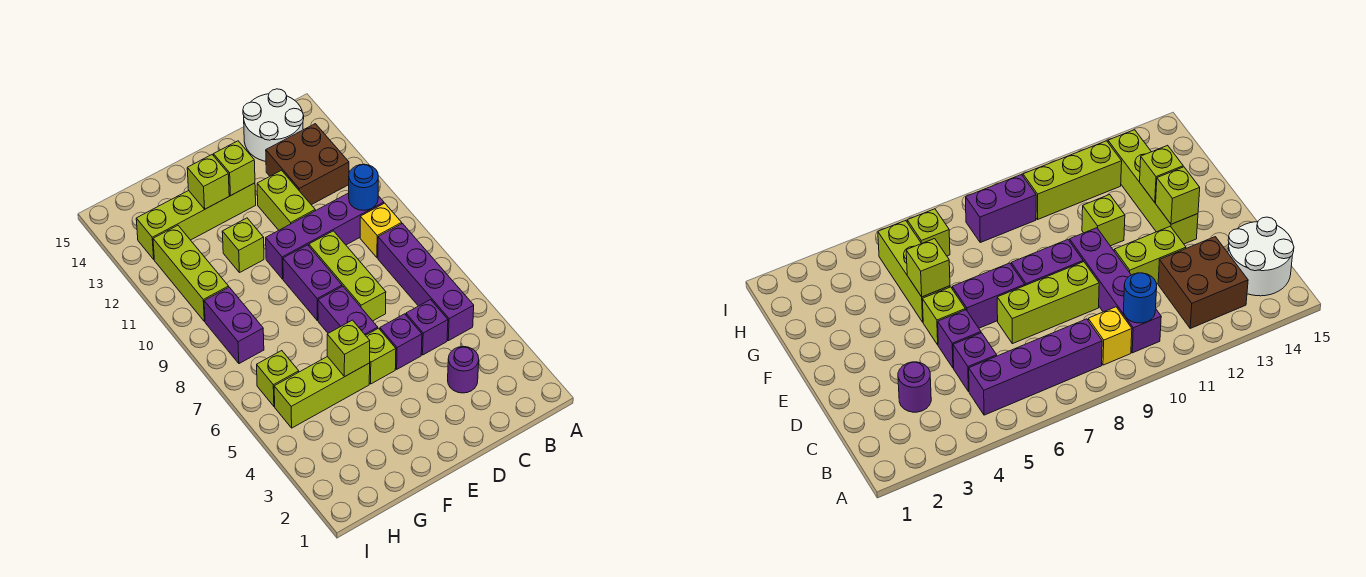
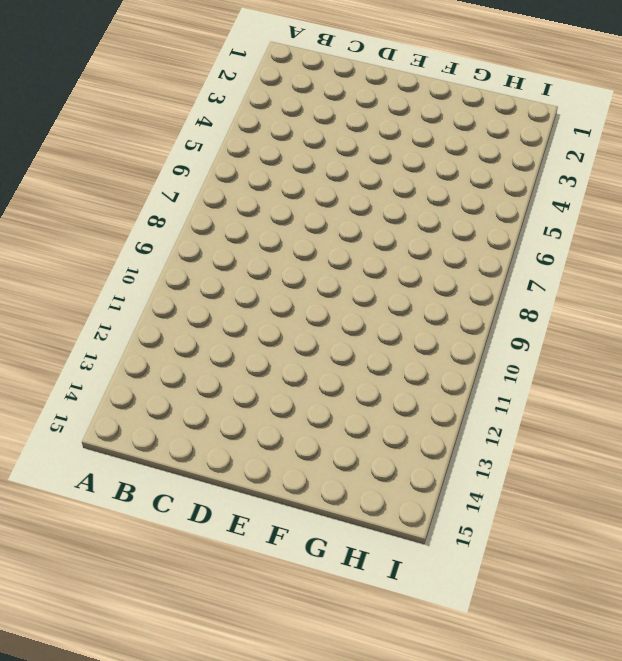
none -> purple 1x4 brick [378,224,474,341]
none -> yellow 1x1 brick [360,203,402,258]
none -> purple 1x4 brick [266,193,384,279]

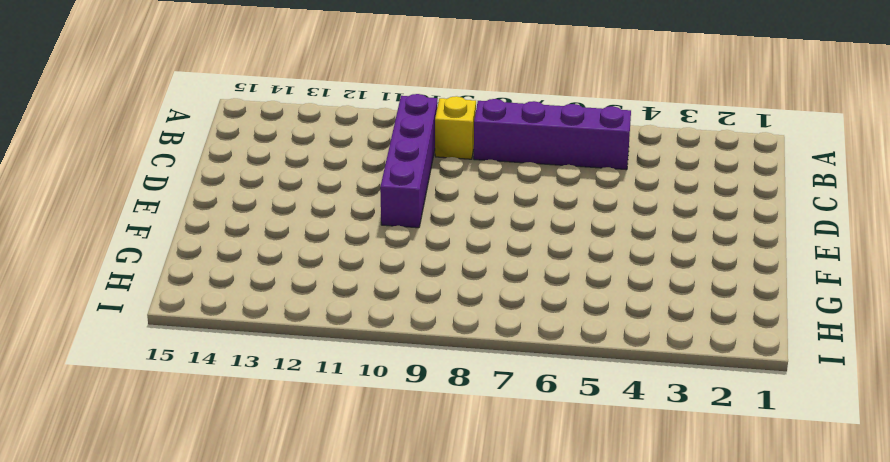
none -> brown 2x2 brick [266,124,349,205]
none -> white 2x2 round brick [243,89,304,161]
none -> purple 1x1 round brick [448,347,479,393]

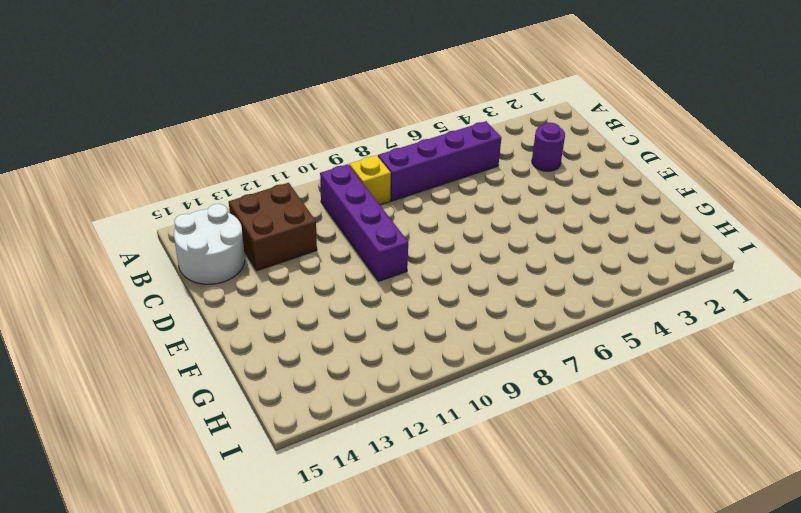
none -> purple 1x1 brick [406,300,448,355]
none -> purple 1x1 brick [380,314,422,369]
none -> lime 1x3 brick [309,231,386,321]

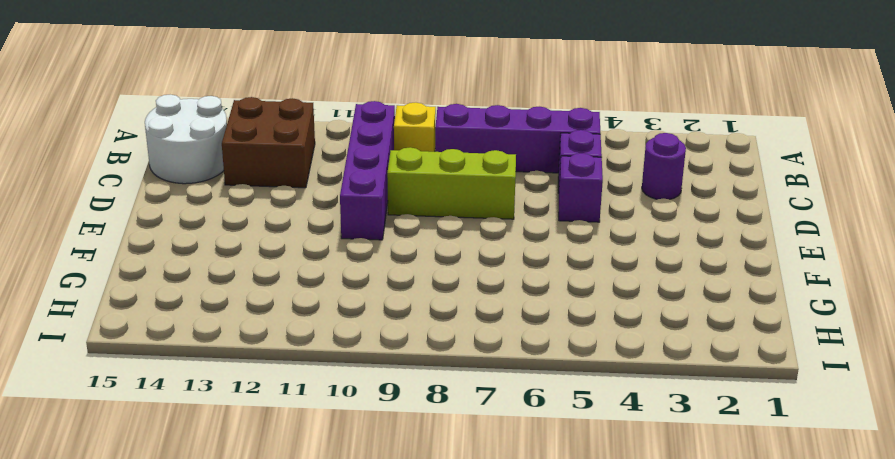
none -> lime 1x2 brick [257,170,315,230]
none -> lime 1x1 brick [366,328,396,384]
none -> purple 1x2 brick [318,286,378,335]

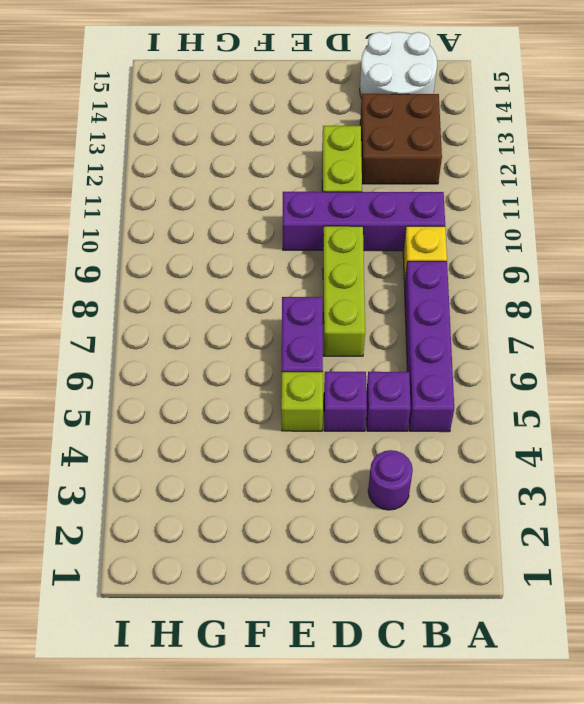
none -> purple 1x2 brick [283,245,342,321]
none -> lime 1x4 brick [136,183,256,259]
none -> lime 1x3 brick [274,357,370,428]

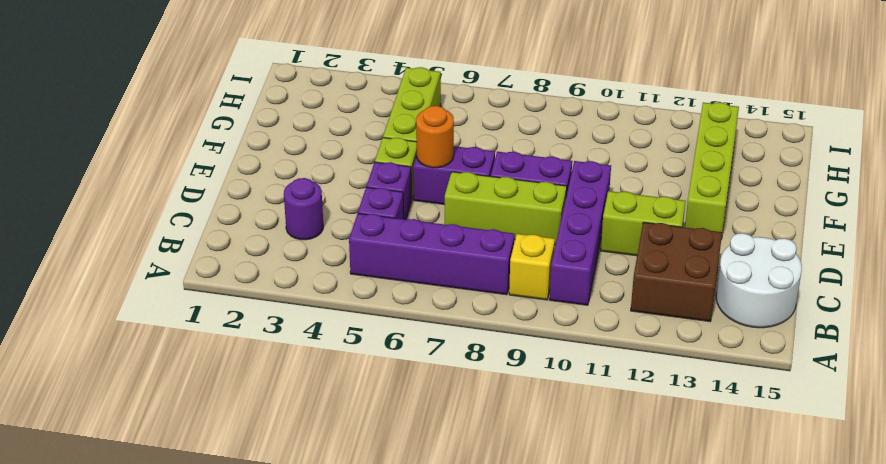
orange 1x1 round brick [416,106,454,168] -> none
none -> lime 1x1 brick [222,218,264,272]
none -> lime 1x1 brick [257,351,299,406]
none -> purple 1x2 brick [204,287,264,364]

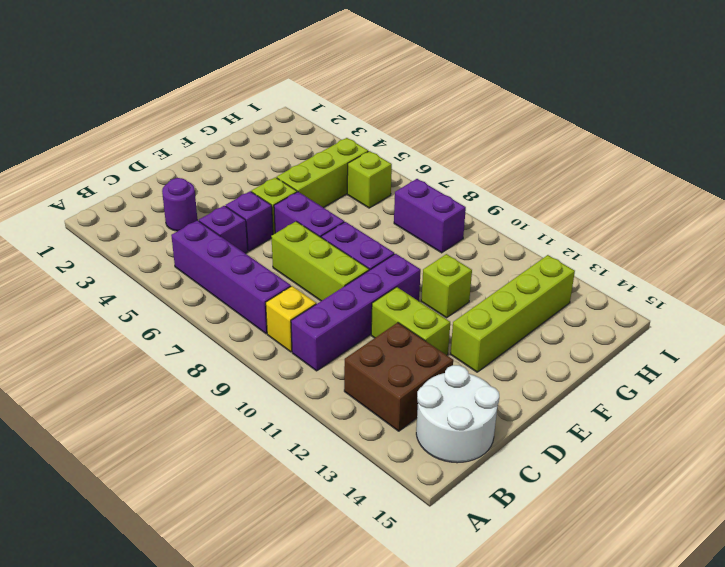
none -> lime 1x3 brick [153,225,229,322]
none -> blue 1x1 round brick [349,164,378,210]
none -> lime 1x1 brick [213,141,255,196]

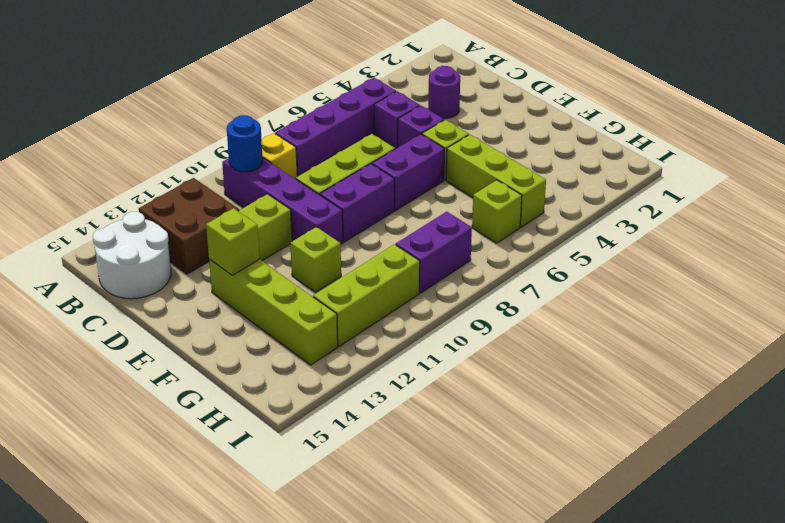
none -> lime 1x1 brick [327,320,370,377]
none -> lime 1x1 brick [187,155,229,209]

